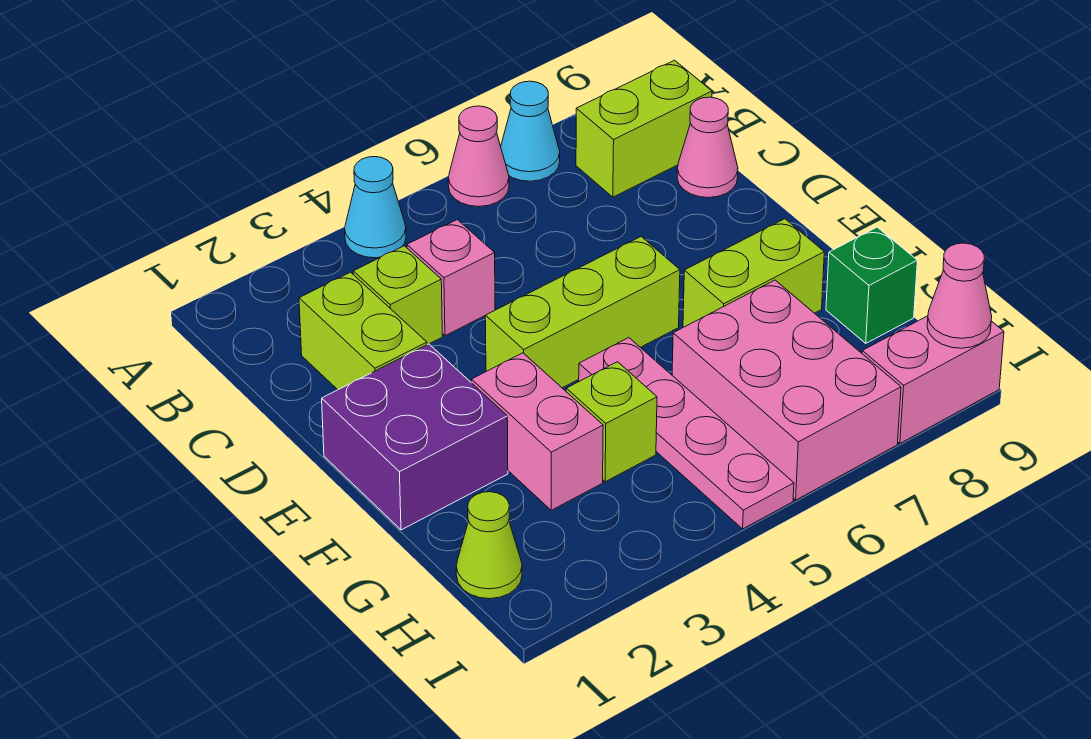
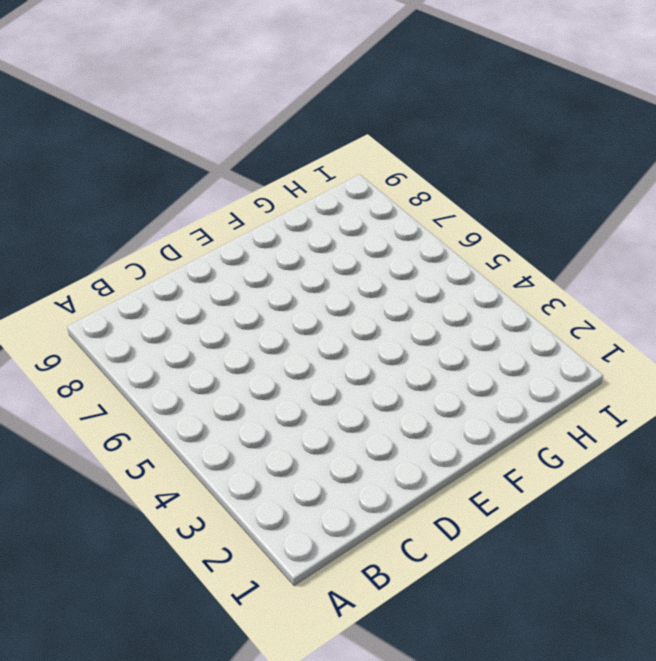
none -> cyan 1x1 cone [345,157,406,258]
none -> pink 1x1 cone [448,106,509,207]
none -> cyan 1x1 cone [501,81,560,181]

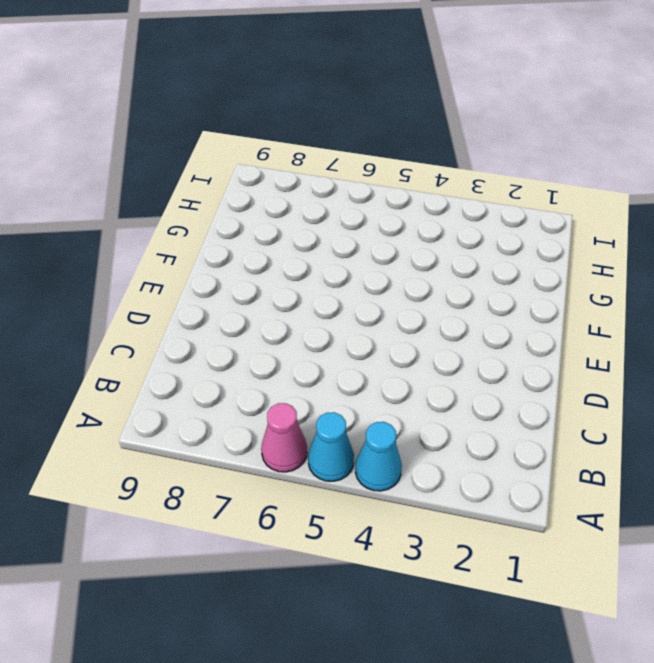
cyan 1x1 cone [308,412,354,481] -> cyan 1x1 cone moved to [501,81,560,181]
none -> lime 1x2 brick [576,60,712,197]
none -> lime 1x2 brick [299,272,427,390]
none -> lime 1x1 brick [353,246,442,345]

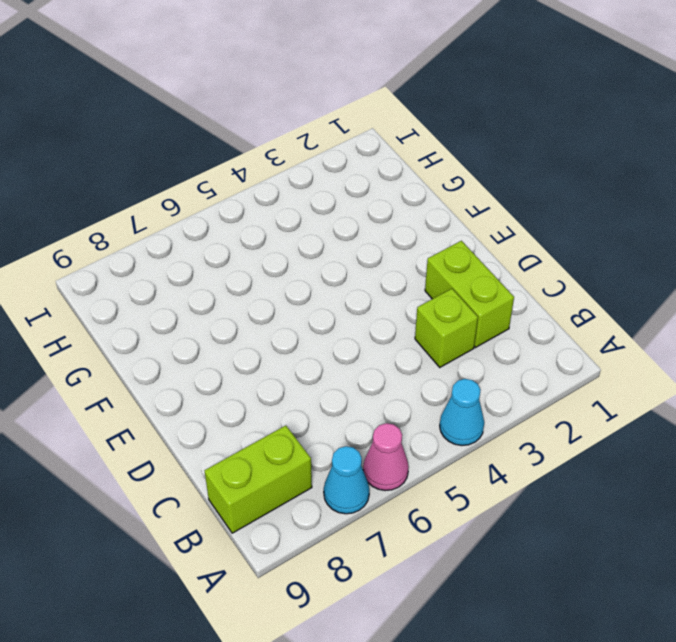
none -> pink 1x1 brick [407,220,495,336]
none -> pink 1x1 cone [677,97,738,198]
none -> purple 2x2 brick [322,344,508,530]

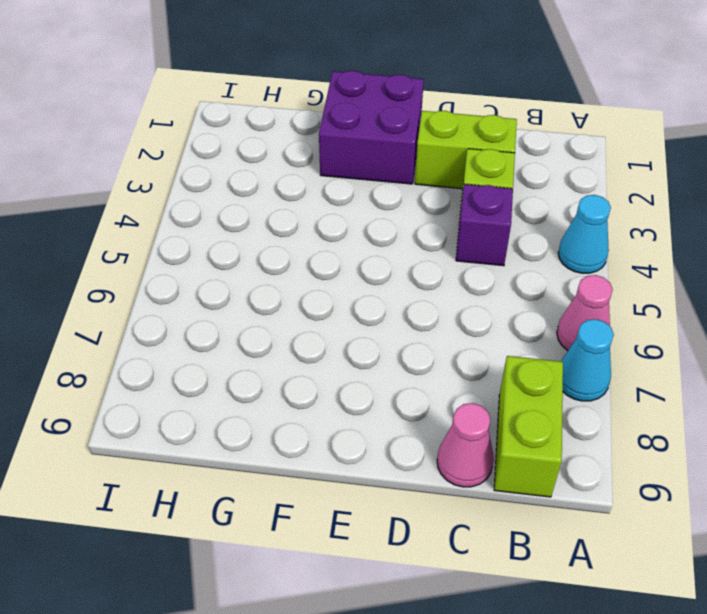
purple 1x1 brick [456,184,513,266] -> pink 1x1 brick [407,220,495,336]
none -> lime 1x3 brick [485,237,680,388]
none -> pink 1x2 brick [471,353,603,510]
none -> pink 1x4 plate [579,338,794,529]

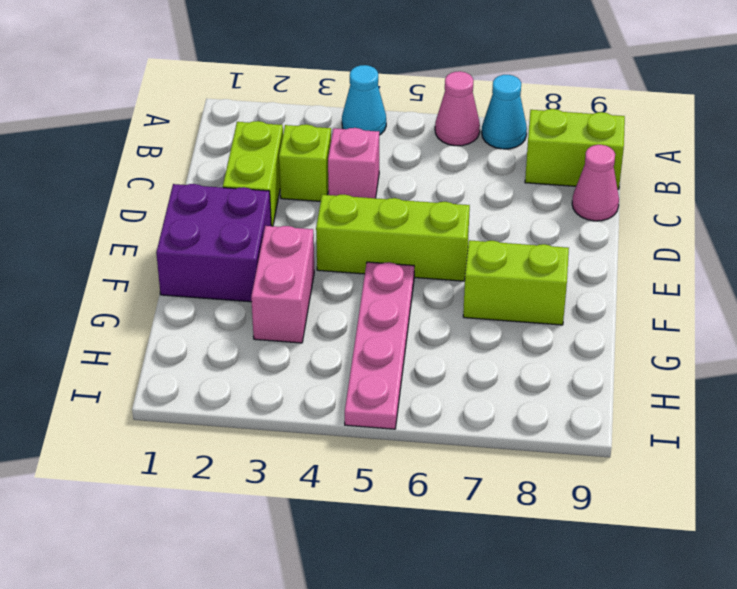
none -> lime 1x1 brick [566,362,657,482]
none -> pink 2x3 brick [672,280,901,500]
none -> green 1x1 brick [826,227,917,343]

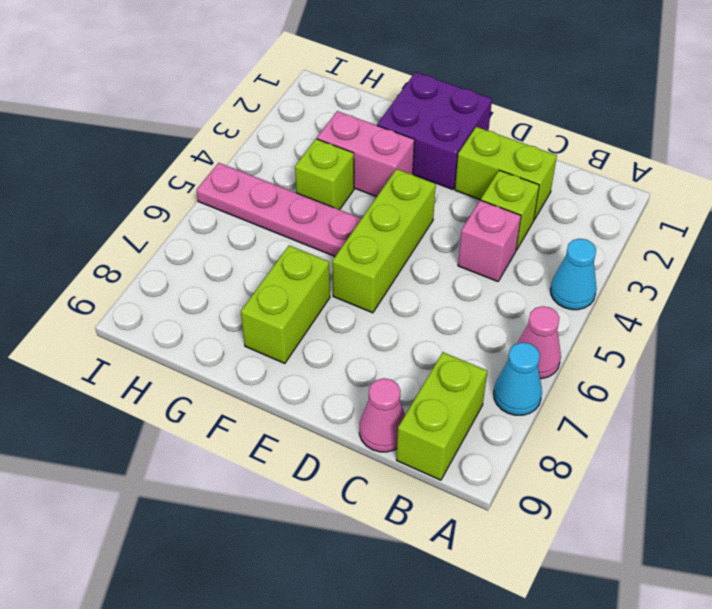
none -> pink 2x3 brick [672,280,901,500]
none -> green 1x1 brick [826,227,917,343]
none -> lime 1x1 cone [456,492,522,599]

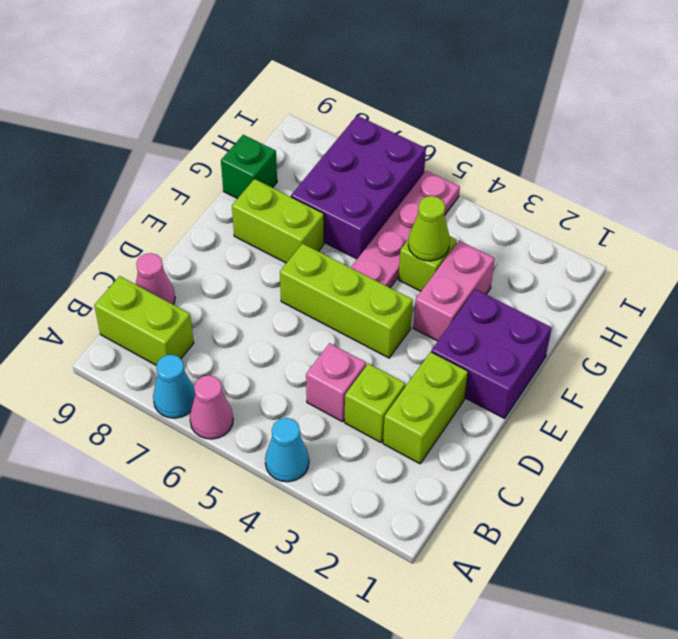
lime 1x1 cone [408,196,450,261] -> lime 1x1 cone moved to [456,492,522,599]
purple 2x3 brick [291,116,426,259] -> pink 2x3 brick [672,280,901,500]
none -> pink 1x2 brick [862,316,1004,443]
none -> pink 1x1 cone [927,243,992,348]

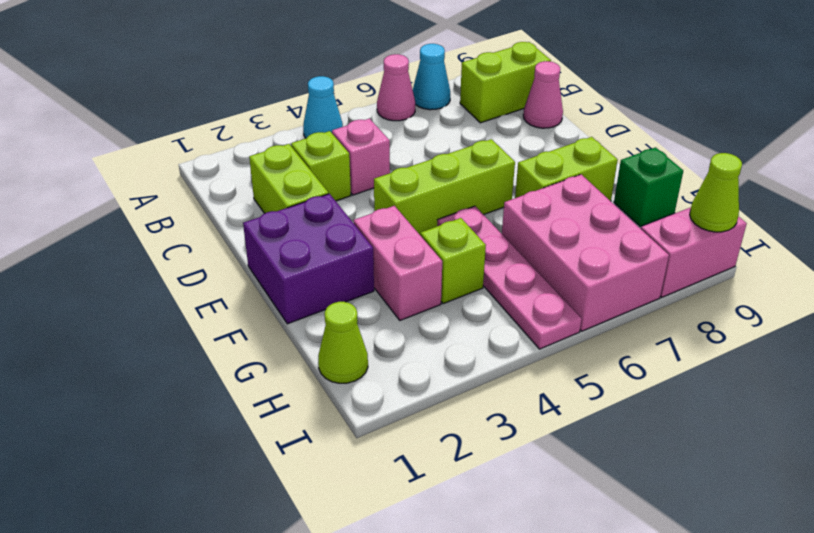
lime 1x1 cone [690,153,742,232] -> pink 1x1 cone [927,243,992,348]

